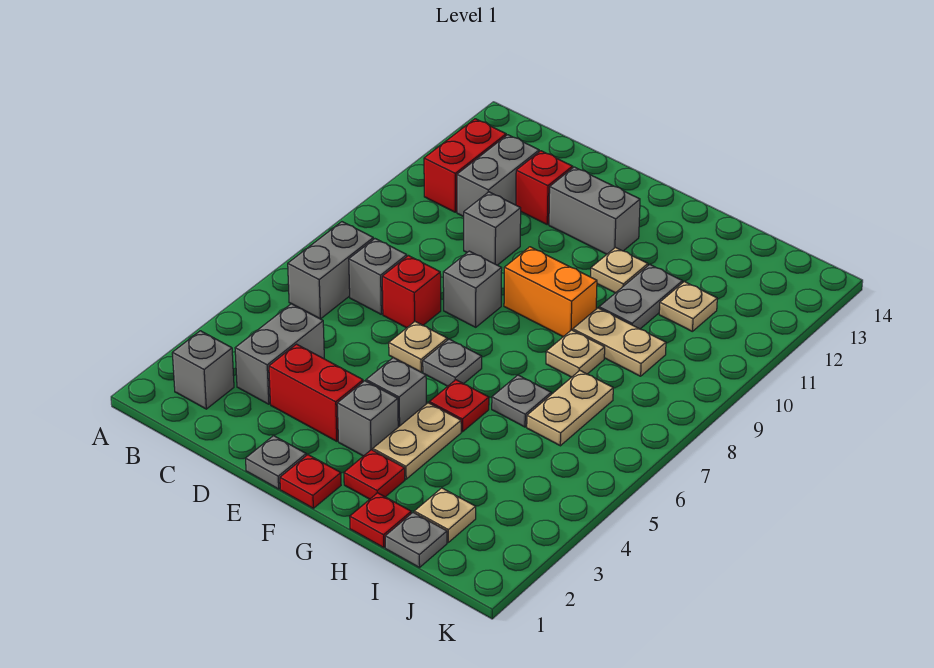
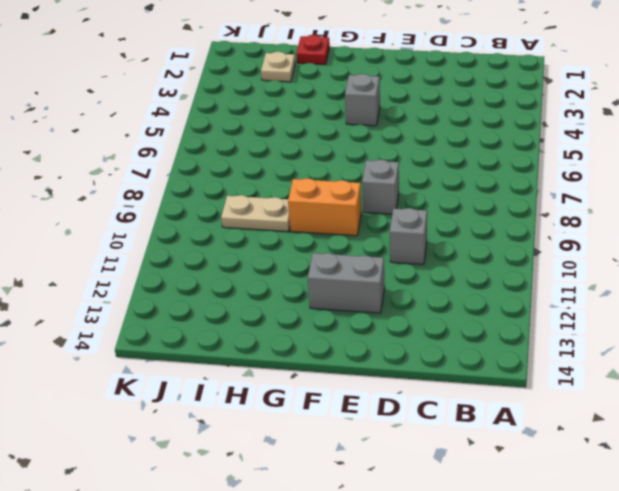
none -> grey 1x1 brick [172,331,234,409]
none -> grey 1x2 brick [288,222,373,319]
none -> red 1x2 brick [424,119,506,212]
none -> grey 1x2 brick [235,304,324,404]

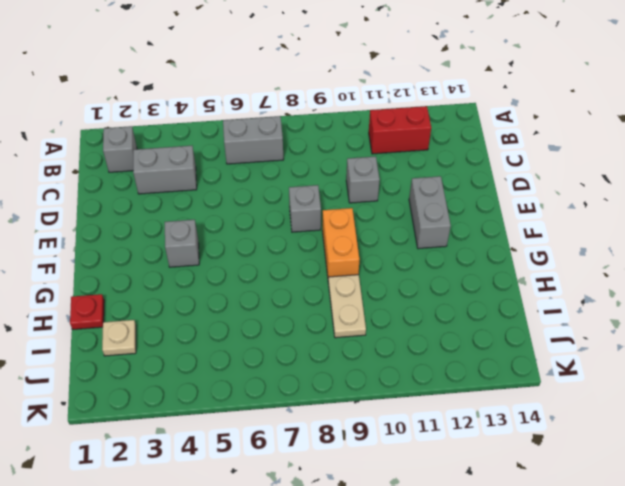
none -> grey 1x1 brick [349,239,407,314]
none -> grey 1x2 brick [457,135,539,217]
none -> red 1x2 brick [269,344,363,441]
none -> red 1x1 brick [382,256,441,328]

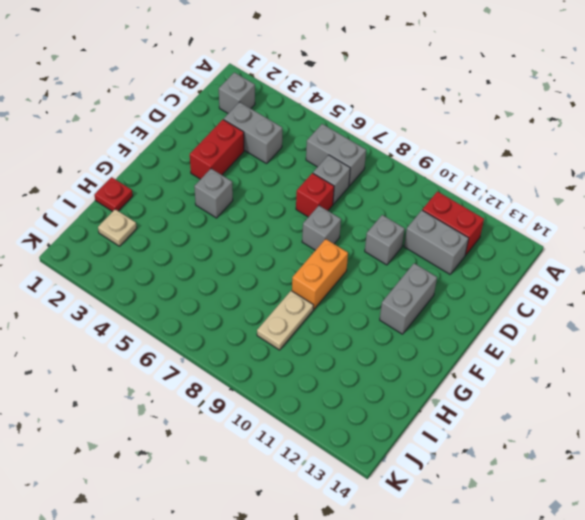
none -> red 1x1 brick [516,151,573,224]
none -> grey 1x1 plate [246,436,306,489]
none -> tan 1x1 plate [389,322,447,372]
none -> red 1x1 plate [280,455,341,508]

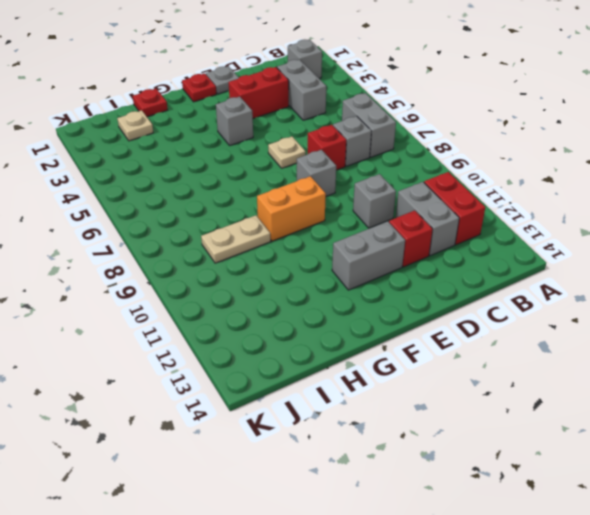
none -> grey 1x1 brick [337,381,398,456]
none -> grey 1x1 plate [423,339,482,386]
none -> red 1x1 plate [344,450,405,499]
none -> tan 1x2 plate [373,403,461,479]

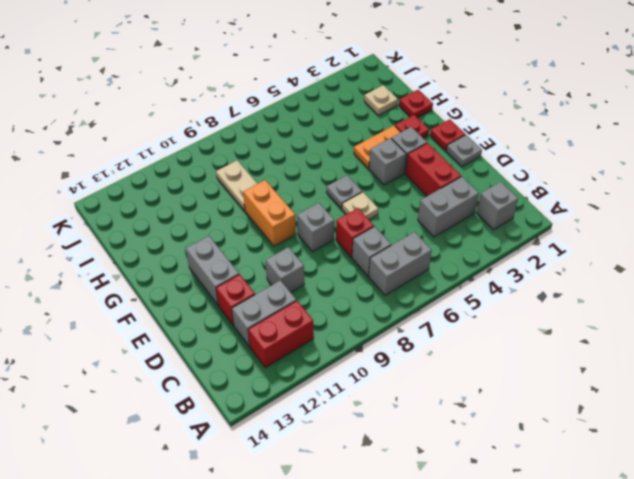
orange 1x2 plate [354,126,401,168] -> tan 1x2 plate [373,403,461,479]
none -> red 1x1 plate [429,380,489,432]
none -> tan 1x1 plate [591,248,648,293]
none -> grey 1x1 plate [492,375,551,427]
none -> tan 1x1 plate [546,330,605,377]

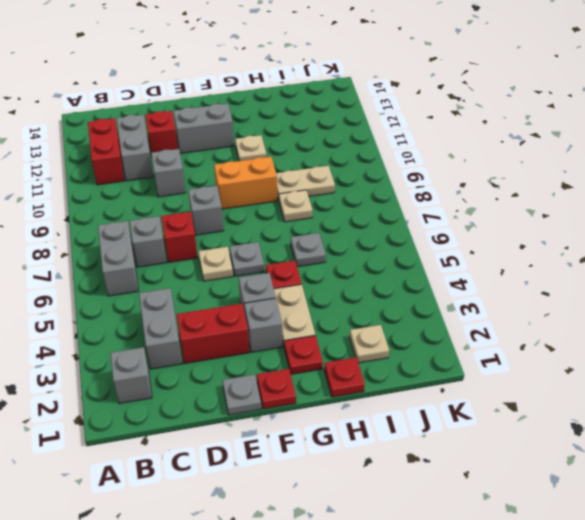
none -> grey 1x2 plate [599,264,682,329]
none -> grey 1x1 plate [385,513,447,568]
none -> tan 1x2 plate [527,371,613,446]
none -> tan 1x1 plate [659,281,717,332]

